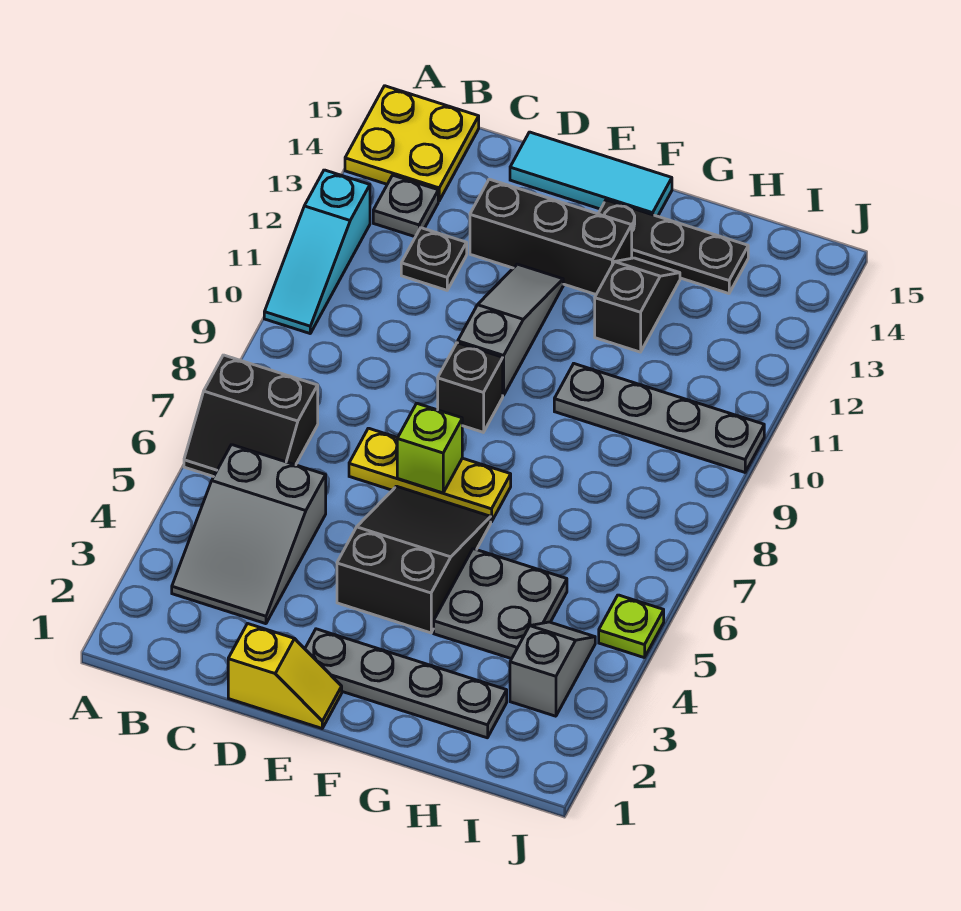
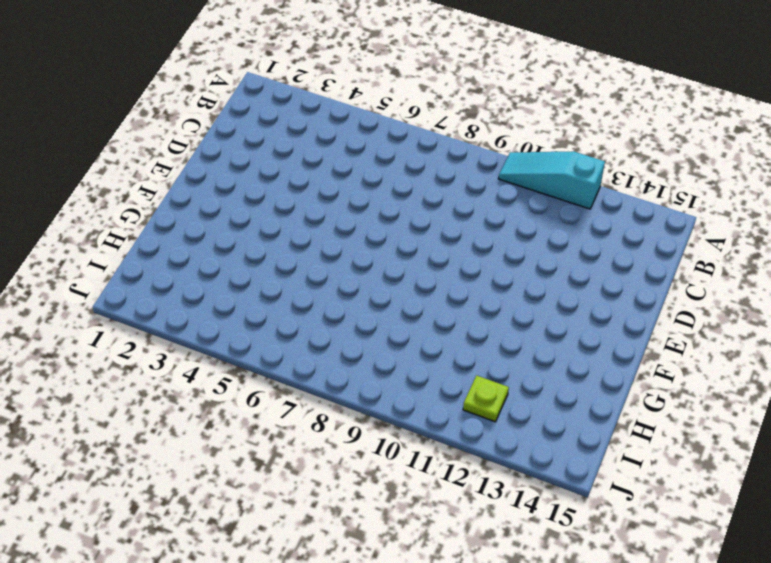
lime 1x1 plate [463,375,509,422] -> lime 1x1 plate moved to [599,595,664,658]
none -> black 2x2 slope [184,355,318,477]
none -> yellow 2x2 plate [345,86,479,201]
none -> grey 2x3 slope [172,445,326,624]

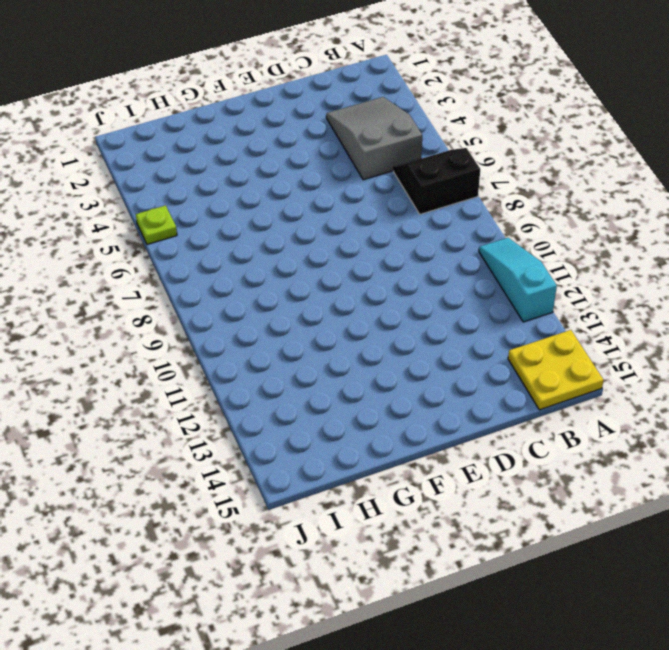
none -> grey 1x1 plate [373,175,438,237]
none -> black 1x1 plate [401,228,467,290]
none -> yellow 1x2 slope [228,624,342,728]

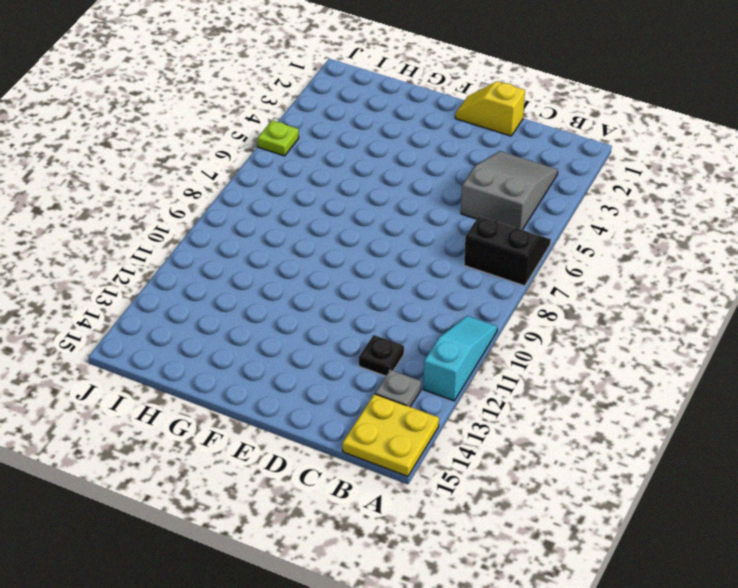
none -> yellow 1x3 plate [349,428,511,522]
none -> black 1x3 brick [470,179,632,294]
none -> cyan 1x3 tile [510,132,672,216]

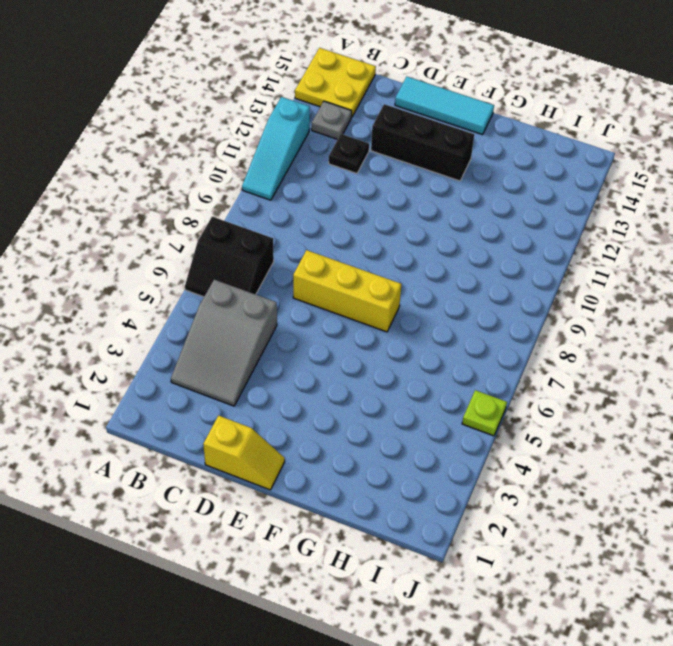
yellow 1x3 brick [293,250,401,332] -> yellow 1x3 plate [349,428,511,522]
none -> grey 1x4 plate [305,629,507,738]
none -> black 2x3 slope [337,486,491,633]
none -> black 1x1 brick [438,343,503,432]

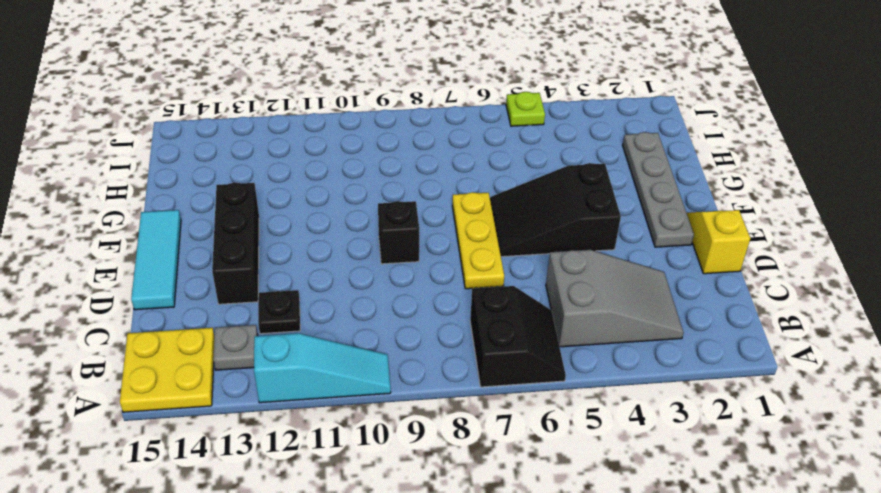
none -> grey 1x3 slope [458,264,563,395]
none -> black 1x3 plate [598,200,748,293]
none -> grey 2x2 plate [434,549,567,659]

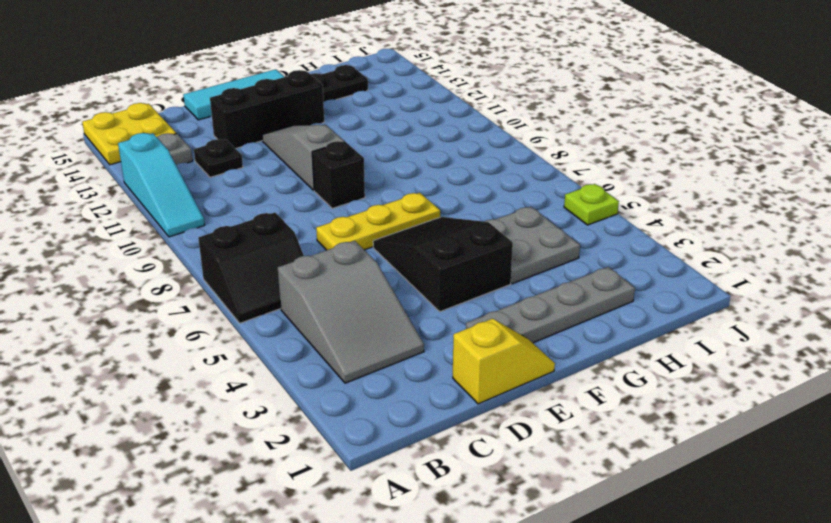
none -> grey 1x4 plate [554,364,764,472]
none -> black 1x2 slope [595,258,680,352]
none -> grey 1x2 slope [510,622,595,716]

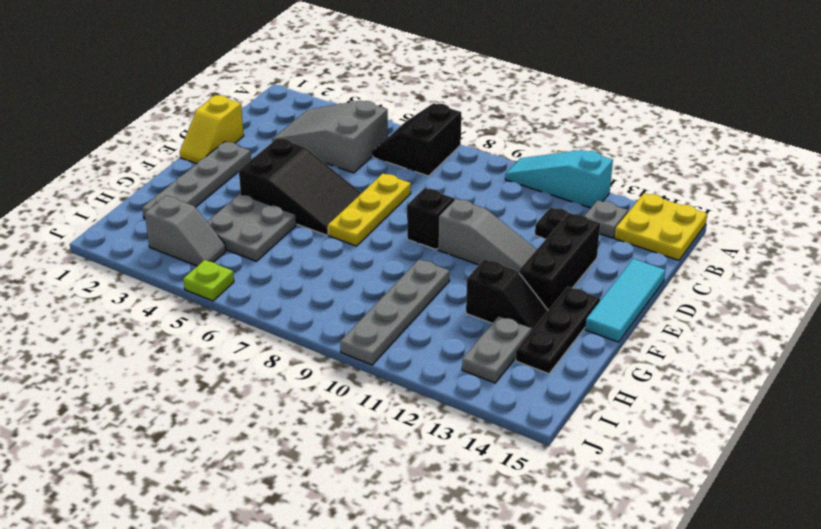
grey 1x2 plate [462,316,532,383] -> none
none -> lime 1x1 brick [397,403,462,493]

